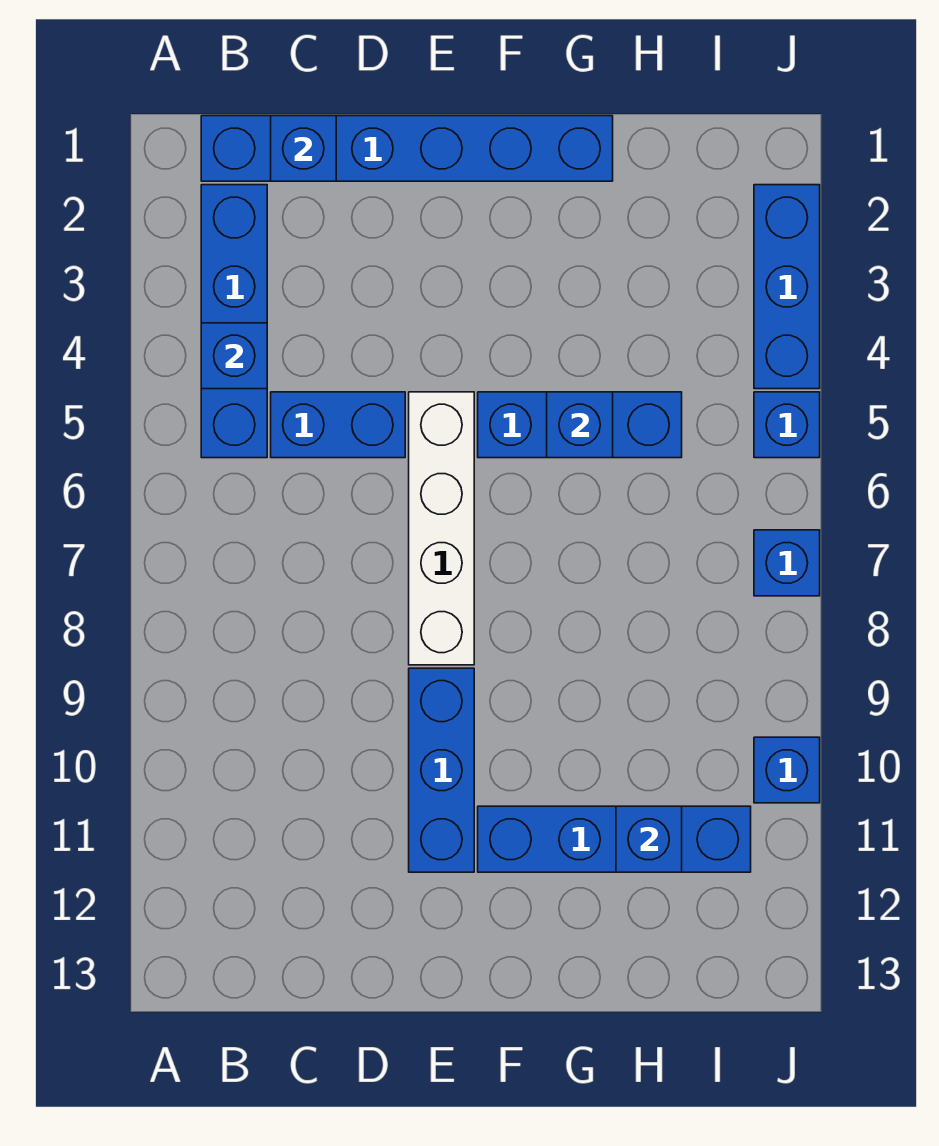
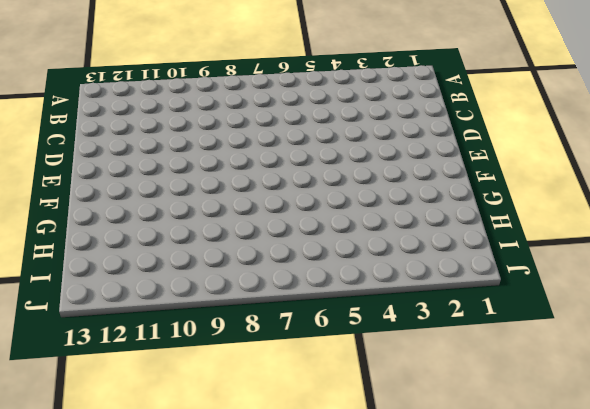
none -> blue 1x6 brick [201,116,613,181]
none -> blue 1x4 brick [201,185,267,458]
none -> blue 1x2 brick [271,392,405,458]

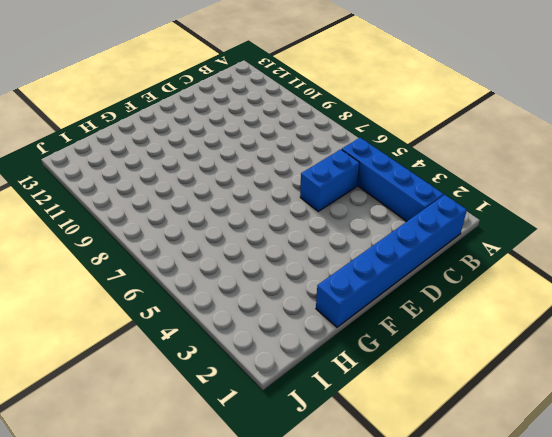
none -> white 1x4 brick [409,392,474,665]
none -> blue 1x3 brick [409,668,474,872]
none -> blue 1x3 brick [478,392,682,458]

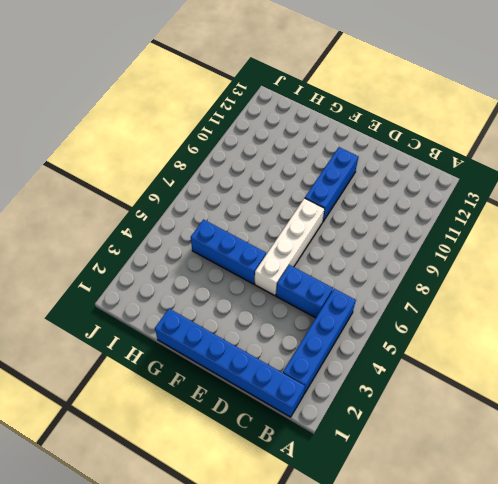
none -> blue 1x4 brick [478,806,751,872]
none -> blue 1x3 brick [754,185,820,389]
none -> blue 1x1 brick [754,392,820,458]

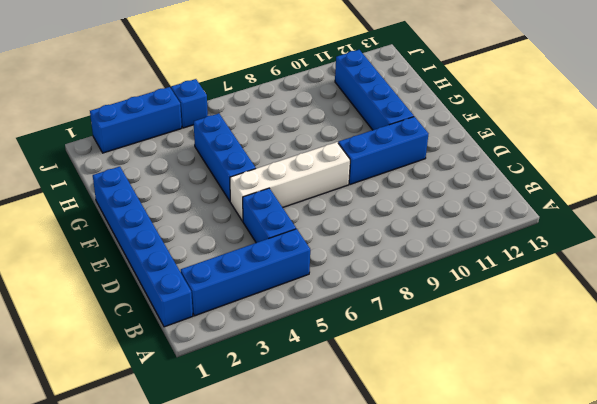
none -> blue 1x1 brick [754,530,820,596]
none -> blue 1x1 brick [754,737,820,803]
none -> blue 1x1 brick [201,323,267,389]

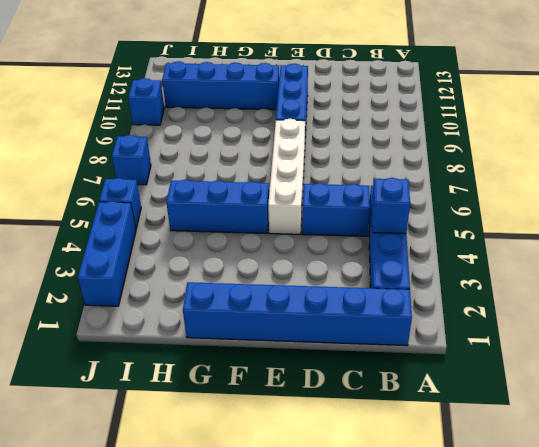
none -> blue 1x1 brick [271,116,336,181]
none -> blue 1x1 brick [547,392,613,458]
none -> blue 1x1 brick [616,806,682,872]

